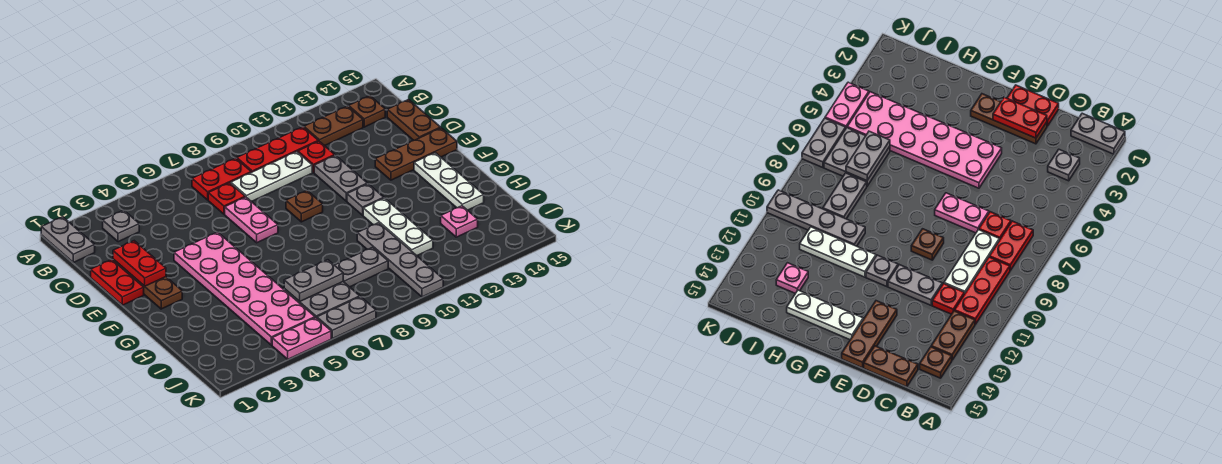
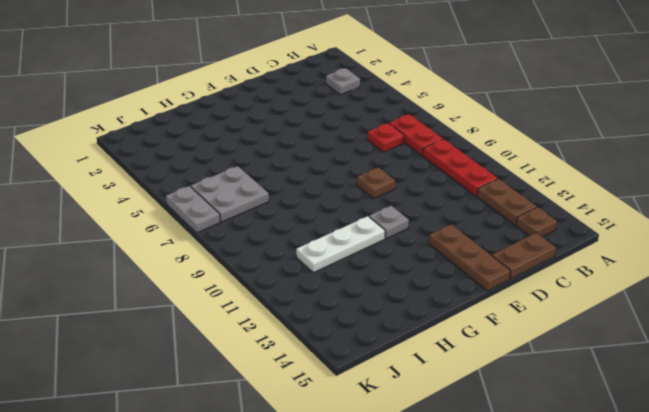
none -> grey 1x2 plate [41,217,95,262]
none -> white 1x3 plate [231,152,312,202]
none -> red 1x1 plate [298,141,335,173]

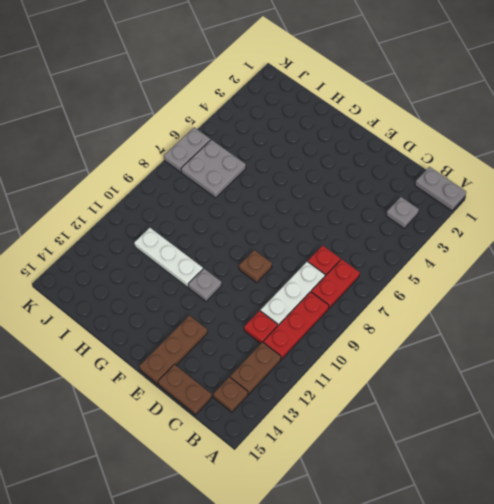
none -> red 1x2 plate [91,260,144,305]
none -> brown 1x3 plate [113,259,182,309]
none -> pink 1x2 plate [225,197,278,243]

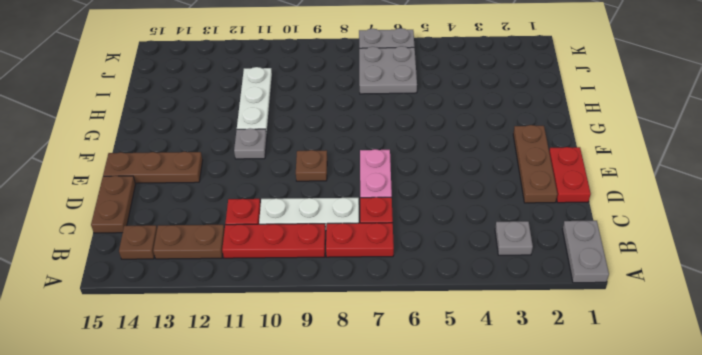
none -> grey 1x2 plate [314,155,367,201]
none -> pink 2x6 plate [174,232,315,345]
none -> white 1x3 plate [414,153,484,210]

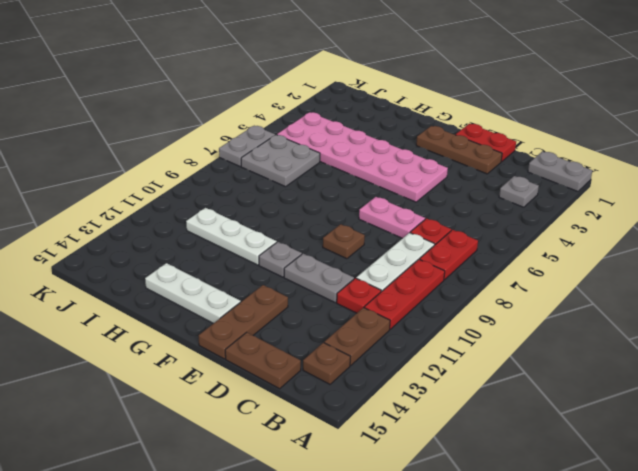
none -> grey 1x4 plate [357,223,443,297]
none -> grey 1x2 plate [335,247,388,287]
none -> pink 1x1 plate [441,206,478,237]

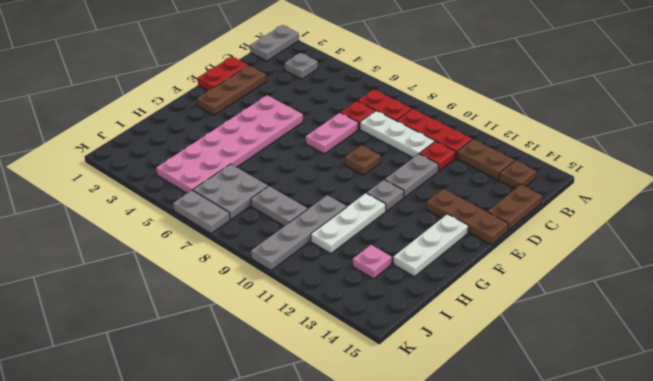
none -> pink 1x2 plate [272,318,331,359]
none -> red 1x2 plate [113,241,166,286]
none -> grey 1x2 plate [284,260,343,301]

